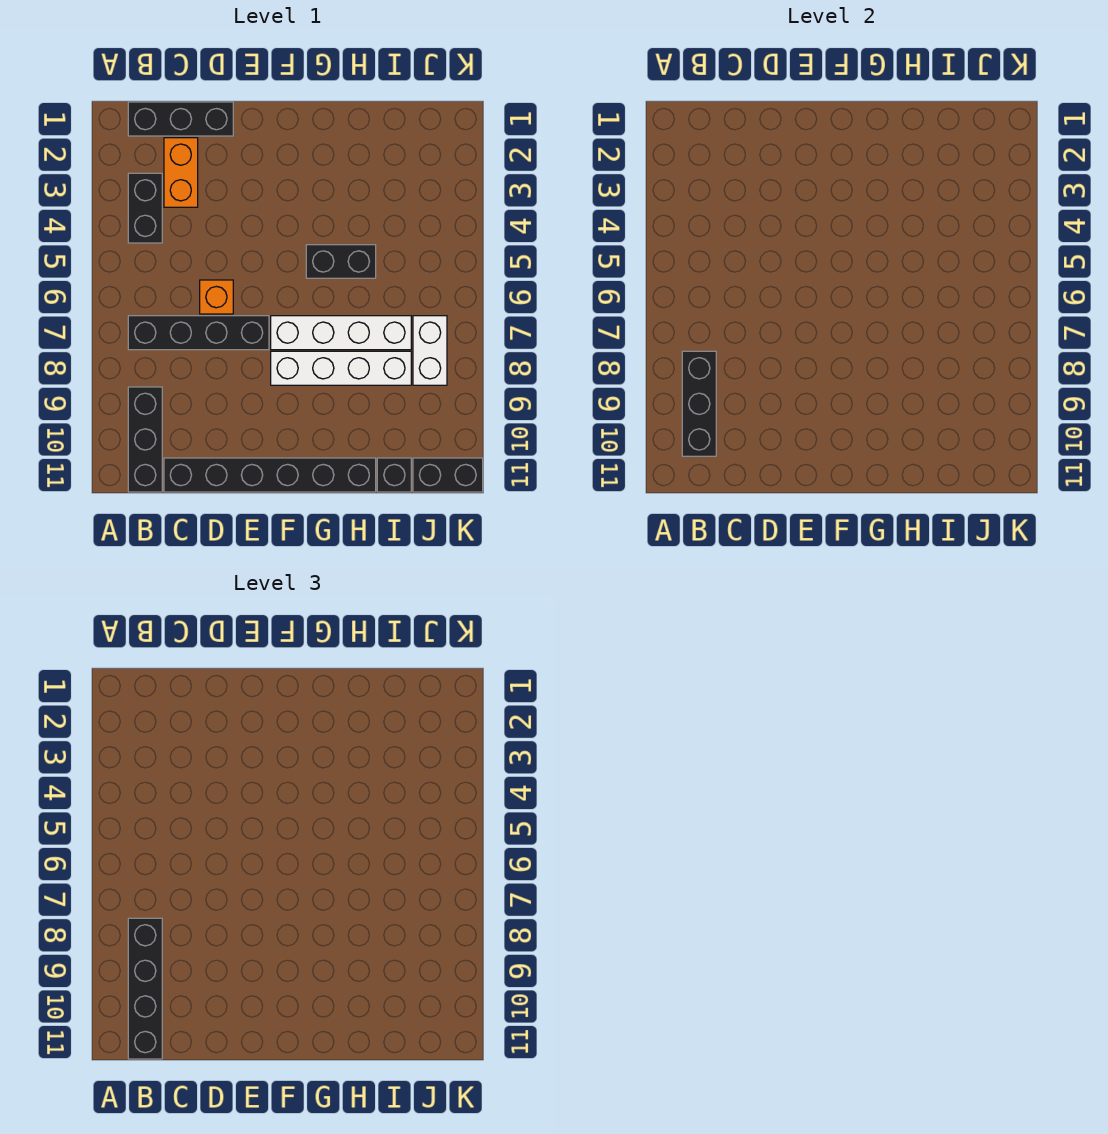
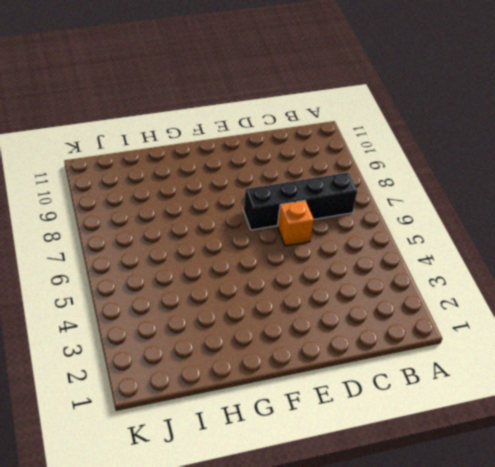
none -> black 1x3 brick [128,102,233,136]
none -> black 1x2 brick [128,173,162,243]
none -> black 1x3 brick [128,387,162,492]

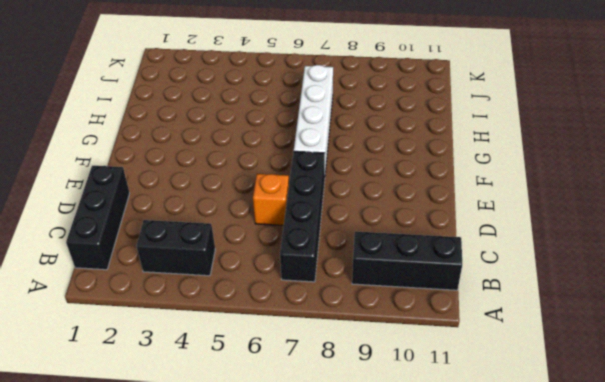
none -> orange 1x2 brick [164,138,198,207]
none -> black 1x6 brick [164,458,376,492]
none -> white 1x4 brick [271,351,411,385]

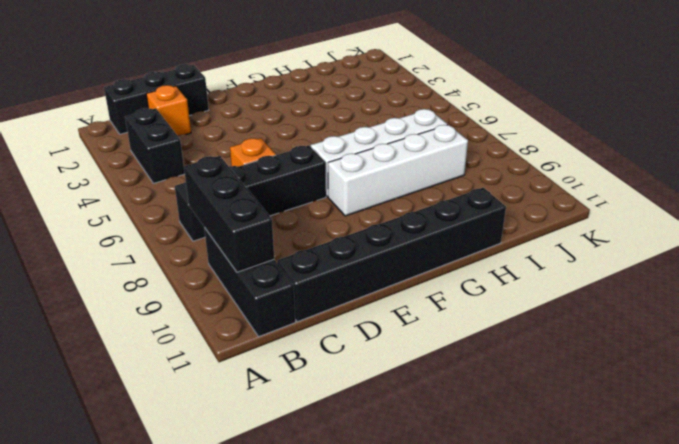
orange 1x1 brick [146,85,191,135] -> orange 1x2 brick [164,138,198,207]
none -> black 1x2 brick [306,245,376,278]
none -> black 1x1 brick [377,458,411,492]
none -> white 1x2 brick [413,316,447,385]

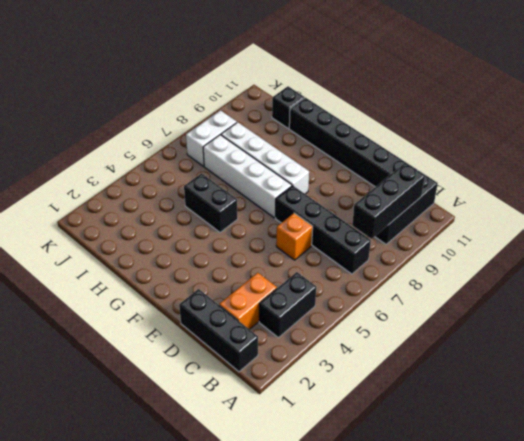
none -> black 1x2 brick [413,458,483,492]
none -> black 1x4 brick [128,918,162,1059]

